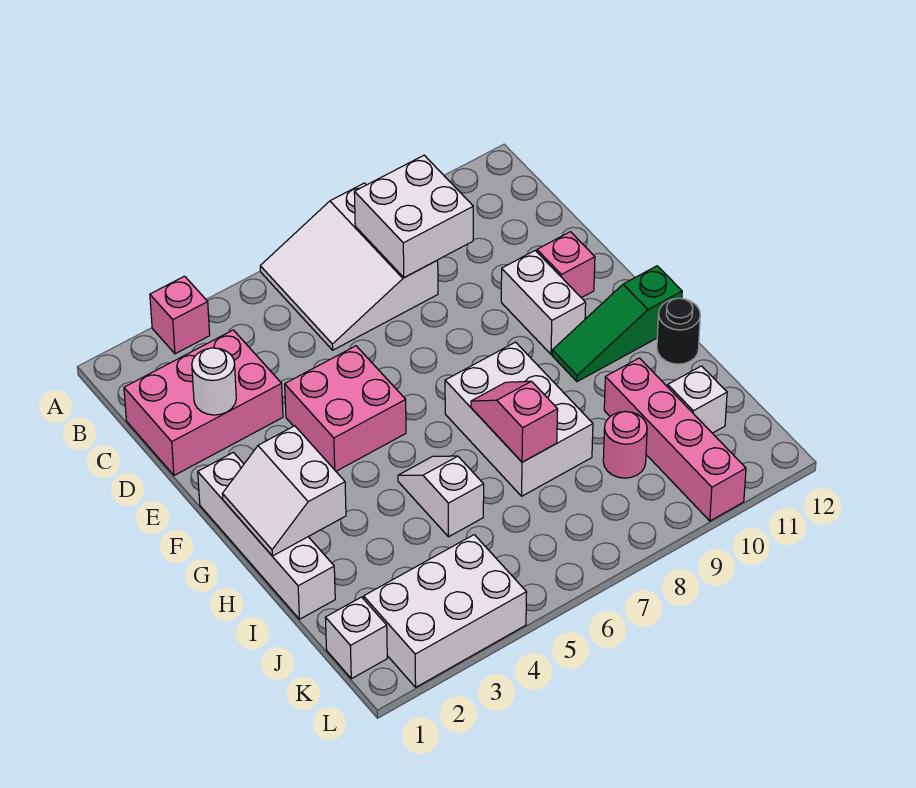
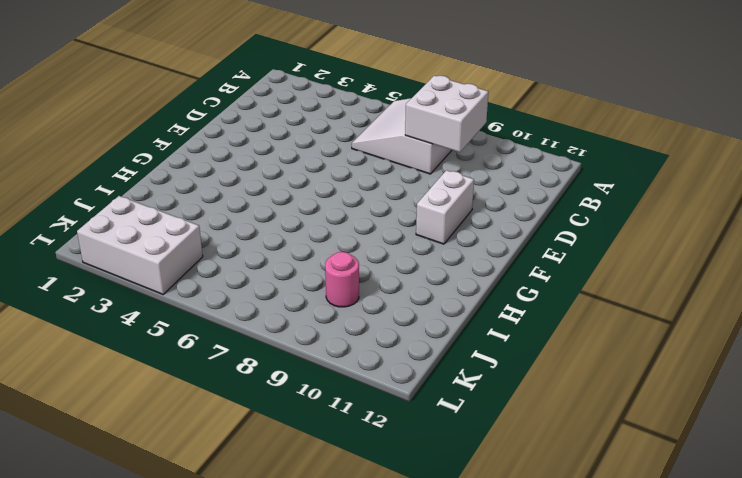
none -> pink 1x1 brick [150,276,210,354]
none -> pink 2x3 brick [124,330,283,475]
none -> pink 2x2 brick [285,346,406,471]

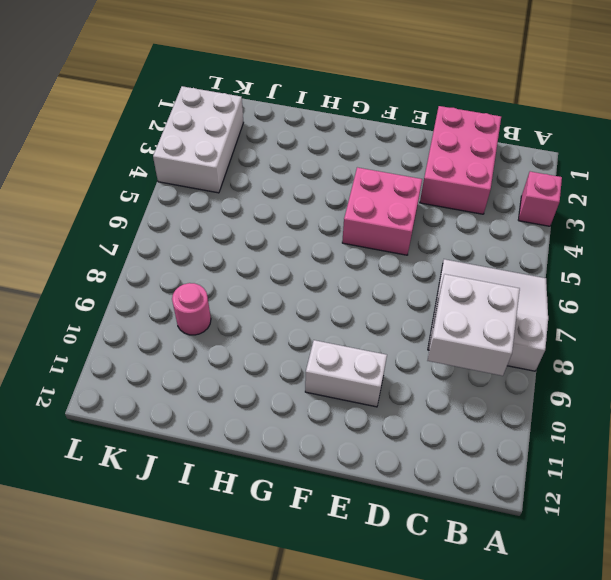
none -> pink 1x1 brick [537,232,595,298]
none -> white 1x4 brick [198,452,335,619]
none -> white 2x3 brick [445,342,593,496]

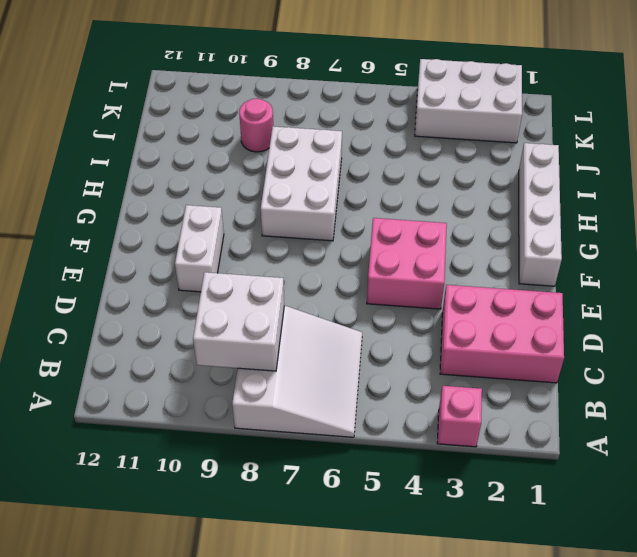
none -> pink 1x1 brick [537,232,595,298]
none -> green 1x3 slope [552,266,682,382]
none -> white 1x2 slope [398,456,484,537]

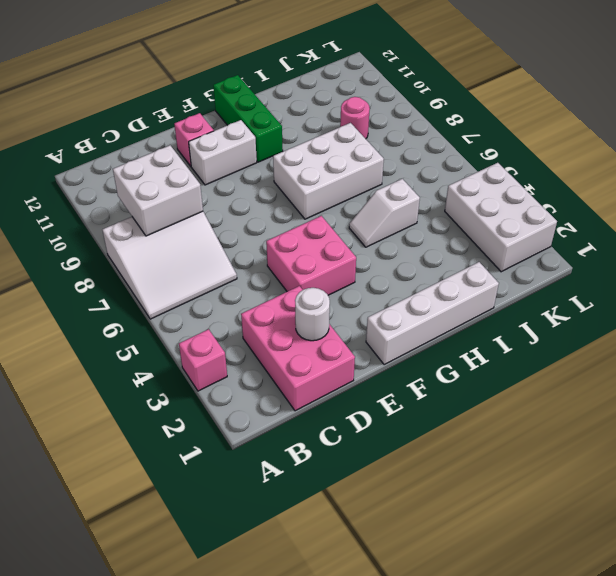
green 1x3 brick [213,75,283,162] -> green 1x3 slope [552,266,682,382]
none -> black 1x1 round brick [657,298,700,364]
none -> pink 1x4 brick [604,358,746,521]
none -> white 1x1 brick [668,366,727,433]

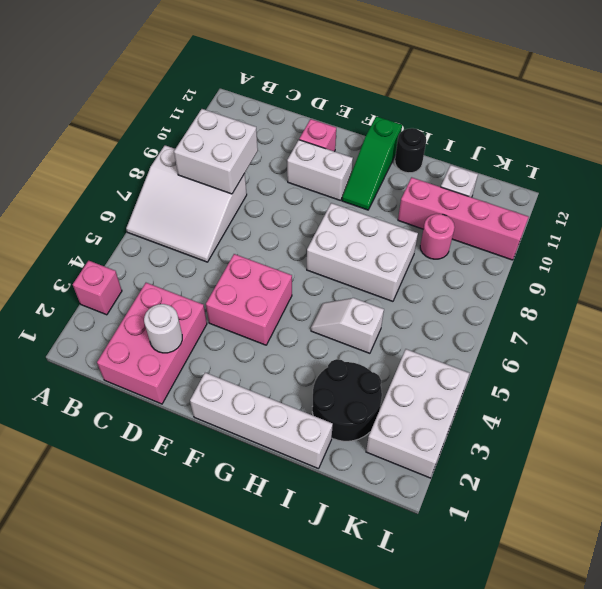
black 2x2 round brick [312,359,382,441] -> none
none -> white 1x1 brick [325,597,387,679]
none -> white 2x2 slope [222,426,346,556]
none -> pink 1x2 slope [471,381,558,462]

